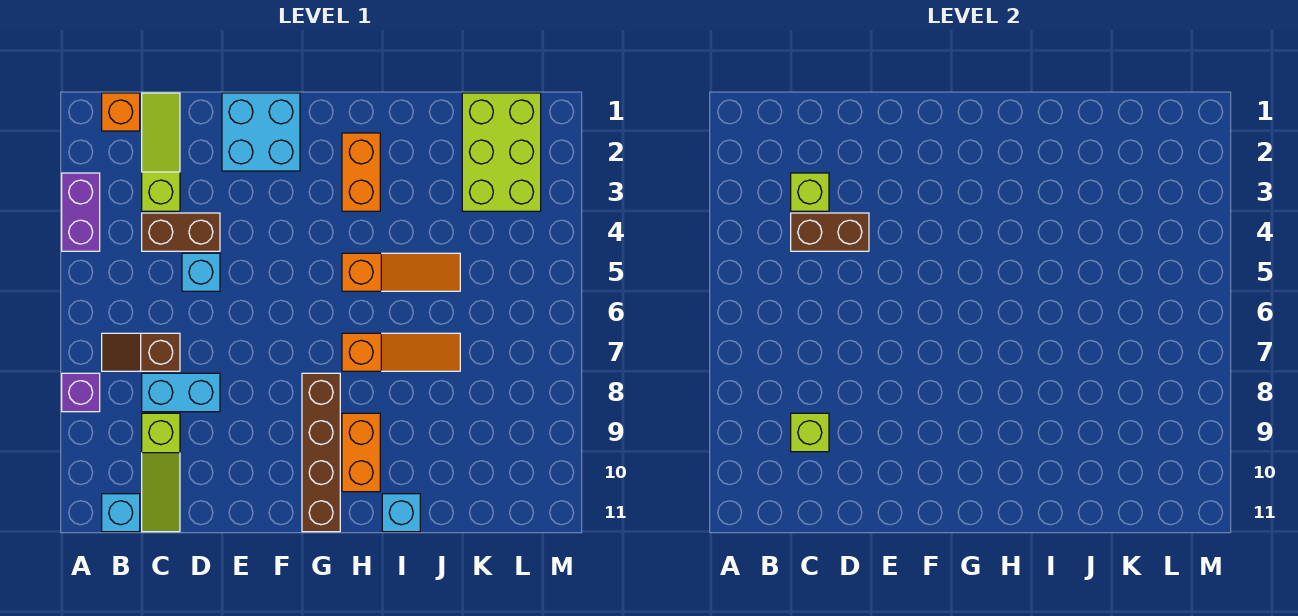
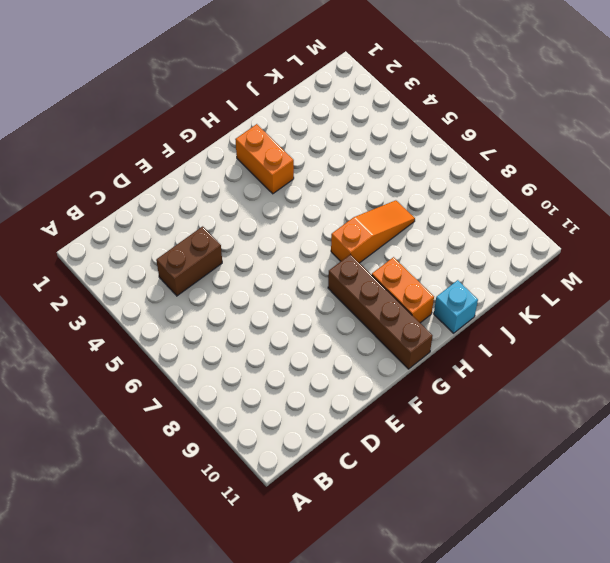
none -> purple 1x2 brick [62,173,100,251]
none -> purple 1x1 brick [62,373,100,412]
none -> orange 1x1 brick [102,93,140,131]

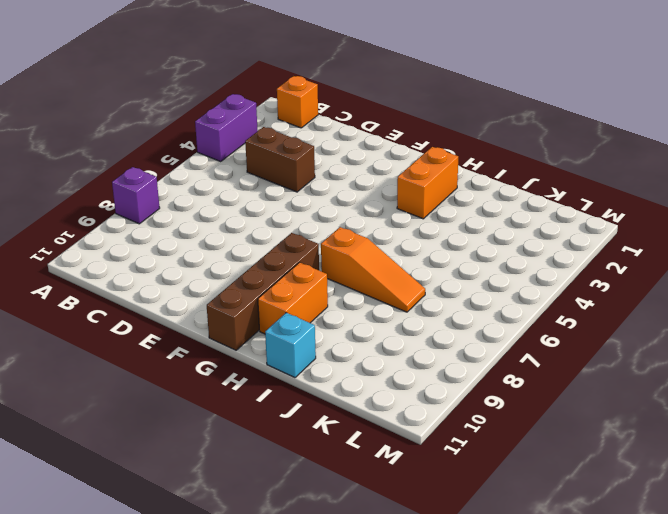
none -> brown 1x2 slope [102,333,180,371]
none -> cyan 1x1 brick [102,494,140,532]
none -> lime 1x3 slope [142,93,180,211]

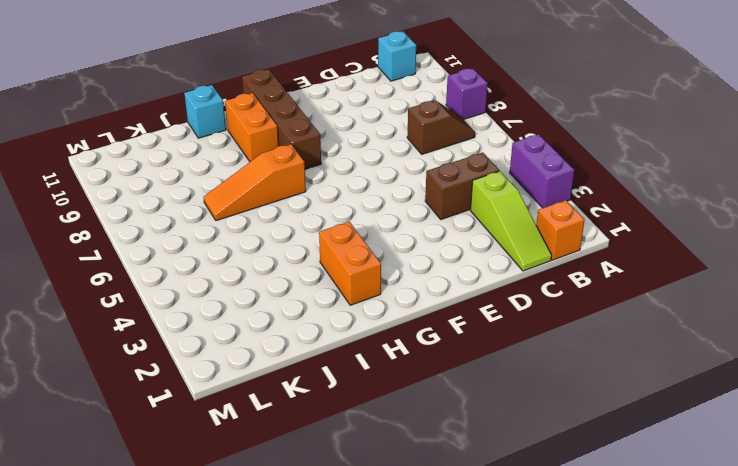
none -> cyan 1x2 brick [142,373,220,412]
none -> lime 1x3 slope [142,413,180,532]
none -> cyan 1x1 brick [182,253,220,291]

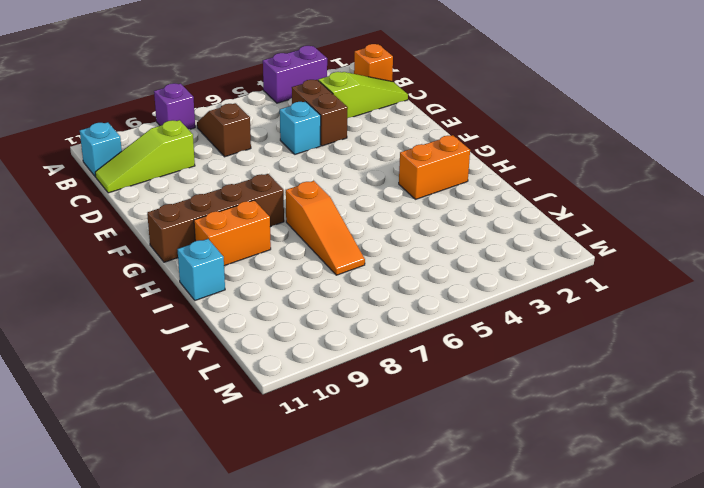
none -> cyan 1x2 brick [142,373,220,412]
none -> cyan 2x2 brick [222,93,300,171]
none -> orange 1x3 slope [342,253,460,291]

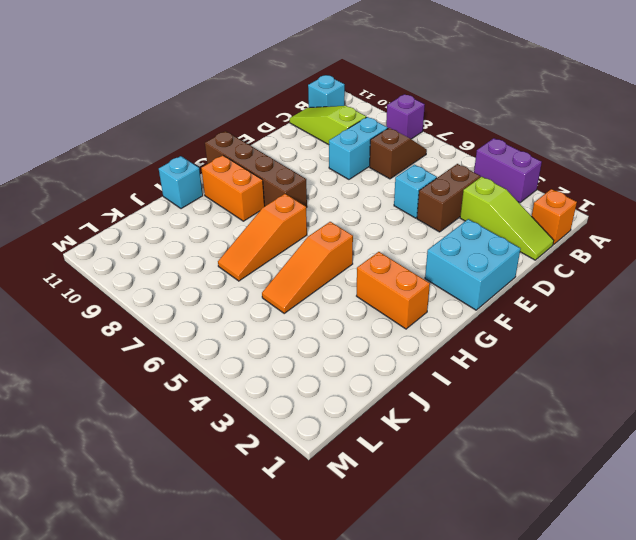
none -> lime 2x3 brick [462,93,541,211]
none -> lime 1x1 brick [791,173,829,211]
none -> brown 1x2 brick [791,213,869,251]

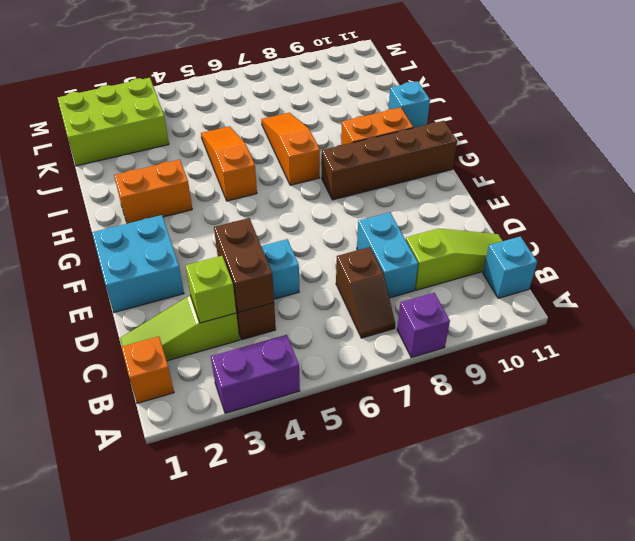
none -> lime 1x1 brick [791,413,829,452]

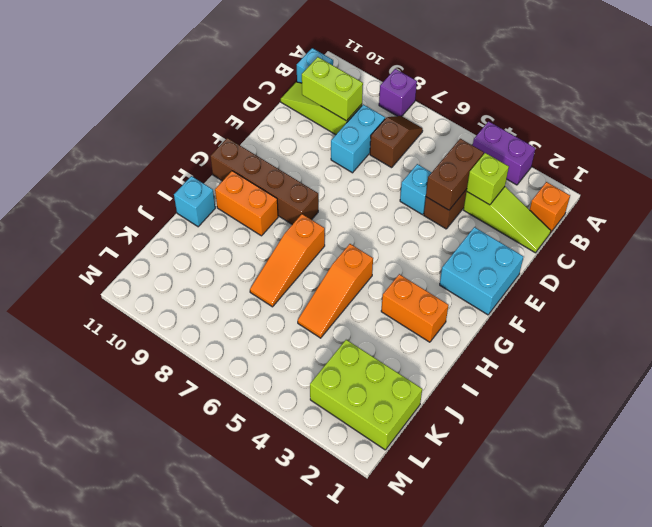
lime 1x2 brick [302,57,363,121] -> lime 1x1 brick [791,413,829,452]

